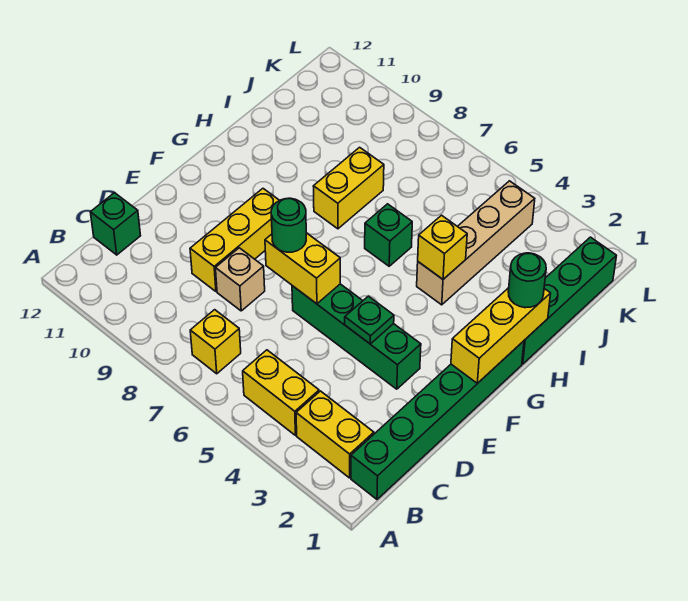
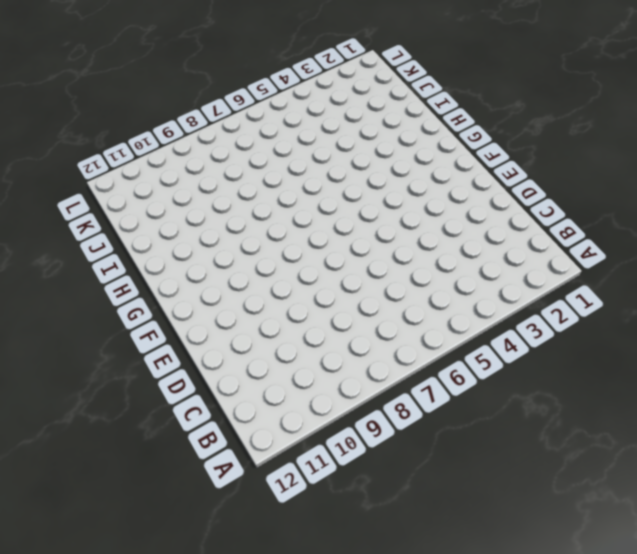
none -> green 1x6 brick [351,341,524,499]
none -> yellow 1x2 brick [296,391,374,478]
none -> yellow 1x2 brick [243,350,319,435]

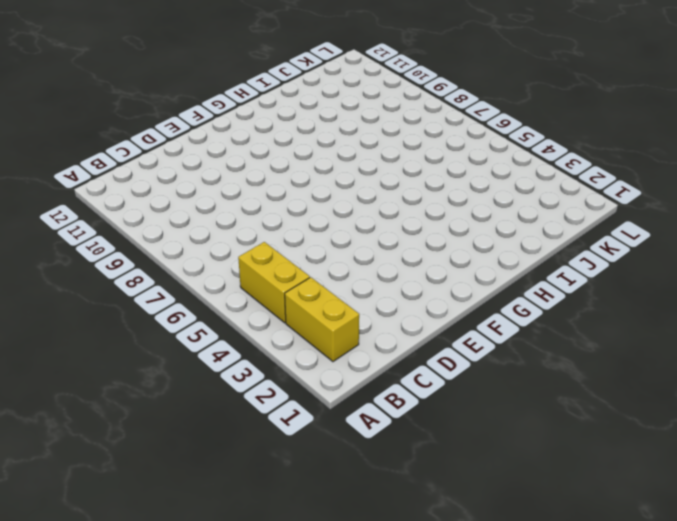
none -> green 1x6 brick [351,341,524,499]
none -> yellow 1x1 brick [190,310,241,374]
none -> green 1x1 brick [90,193,141,255]

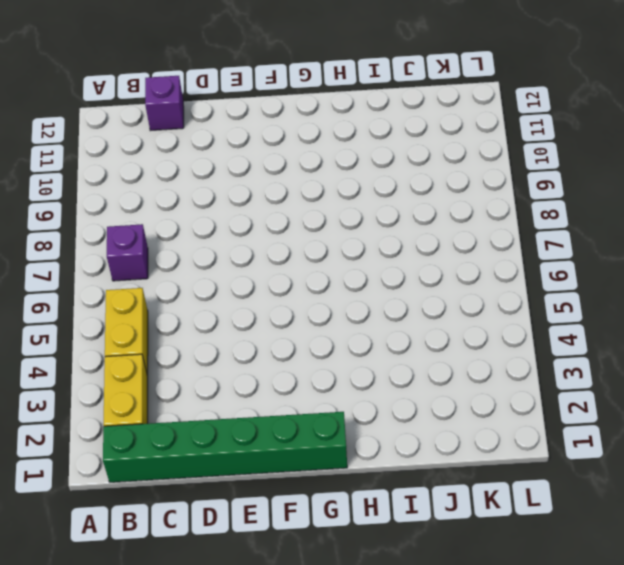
purple 1x1 brick [107,224,148,281] -> yellow 1x1 brick [190,310,241,374]
purple 1x1 brick [145,76,184,131] -> green 1x1 brick [90,193,141,255]
none -> tan 1x1 brick [216,248,265,311]
none -> yellow 1x3 brick [190,189,279,291]
none -> green 1x4 brick [292,284,421,389]

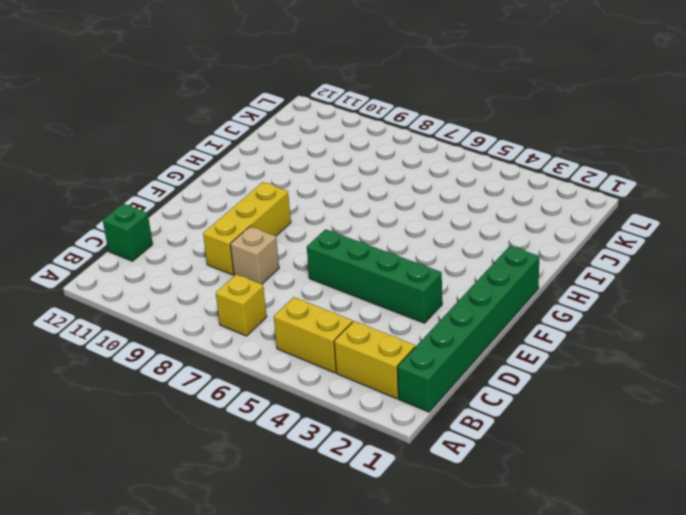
none -> green 1x4 brick [522,237,616,364]
none -> tan 1x4 brick [417,181,535,305]
none -> green 1x1 brick [365,204,412,266]

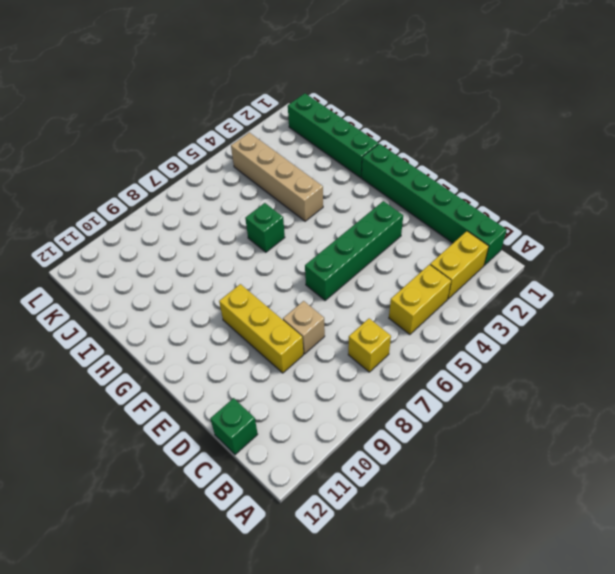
none -> yellow 1x2 brick [313,147,384,229]
none -> green 1x1 plate [345,296,394,344]
none -> yellow 1x2 brick [265,233,340,304]

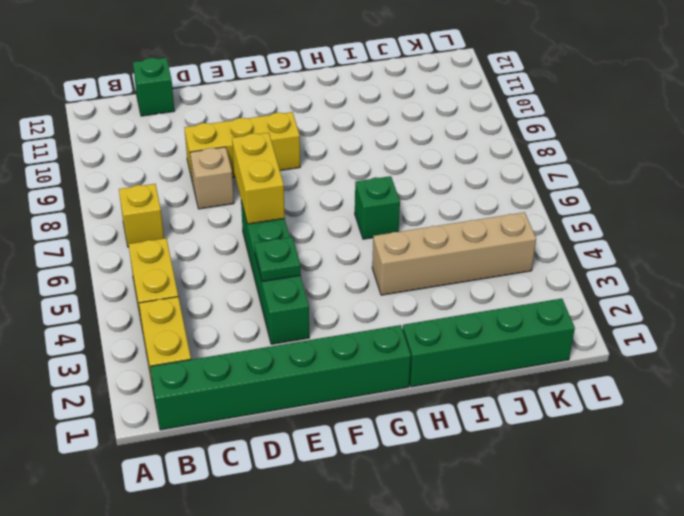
none -> yellow 1x2 brick [313,147,384,229]
none -> yellow 1x3 brick [451,288,551,383]
none -> yellow 1x1 brick [418,215,467,279]

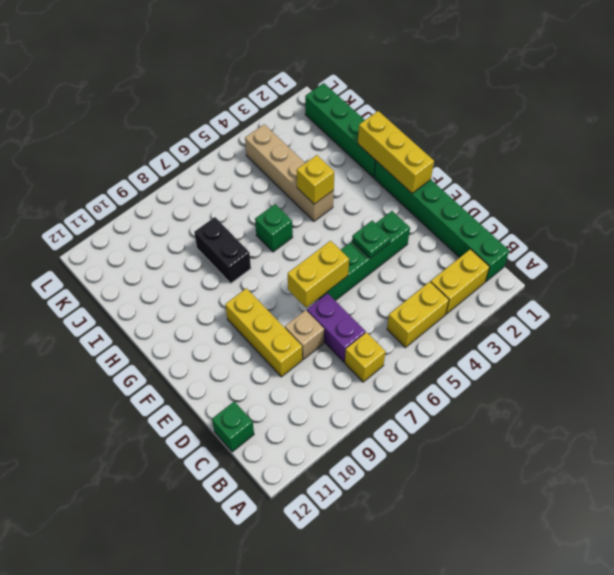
purple 1x2 brick [307,293,366,362] -> none
black 1x2 brick [194,217,251,283] -> yellow 1x2 brick [313,147,384,229]
none -> green 1x1 round brick [271,198,306,252]
none -> green 1x1 round brick [508,253,546,308]

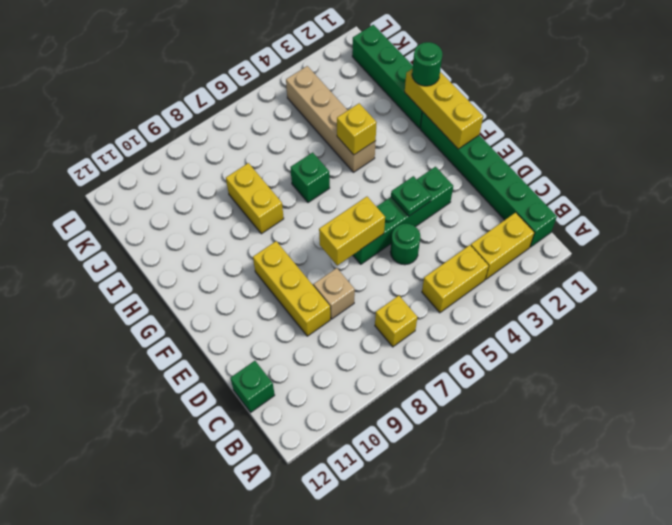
green 1x1 round brick [390,224,420,265] -> green 1x1 round brick moved to [271,198,306,252]

